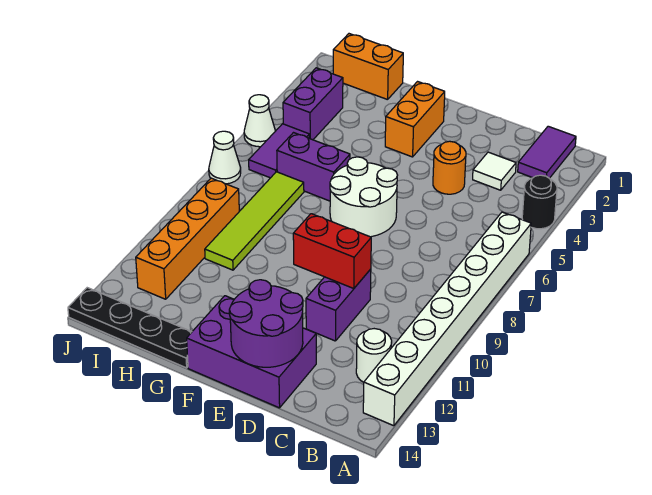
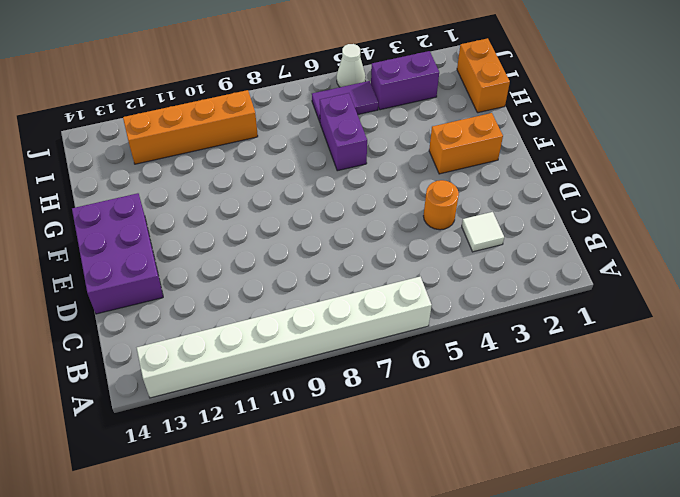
none -> black 1x1 round brick [522,175,557,229]
none -> purple 1x2 tile [518,126,576,178]
none -> white 1x1 round brick [356,329,392,382]

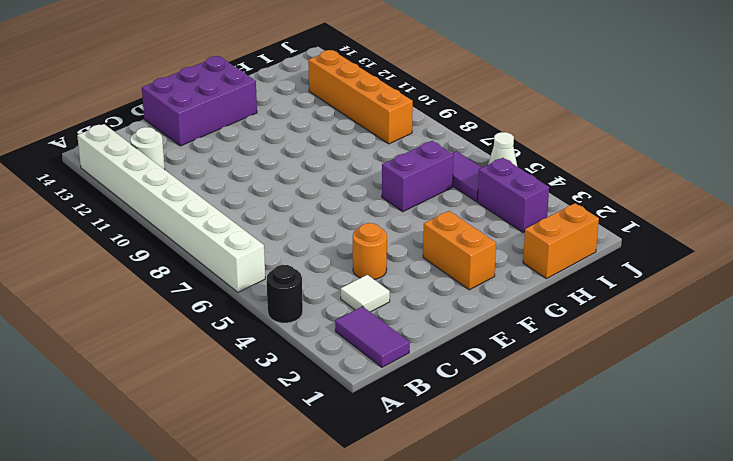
none -> purple 1x2 brick [306,269,371,341]
none -> white 2x2 round brick [330,157,397,237]
none -> black 1x4 plate [68,288,192,368]

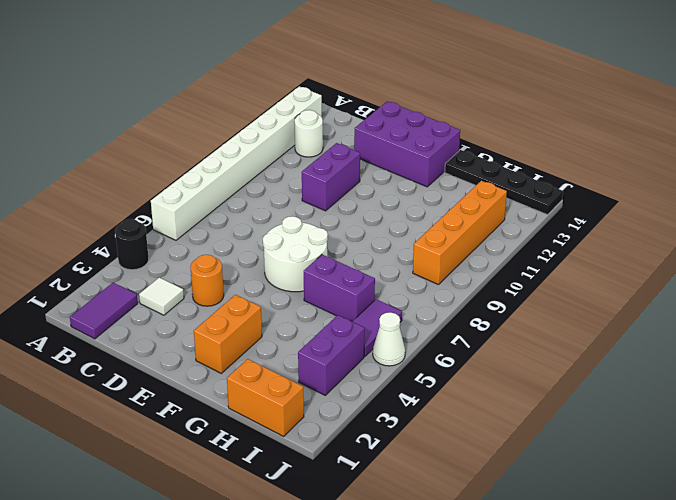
none -> lime 1x4 tile [205,172,304,270]
none -> white 1x1 cone [209,131,241,184]
none -> red 1x2 brick [293,214,371,289]

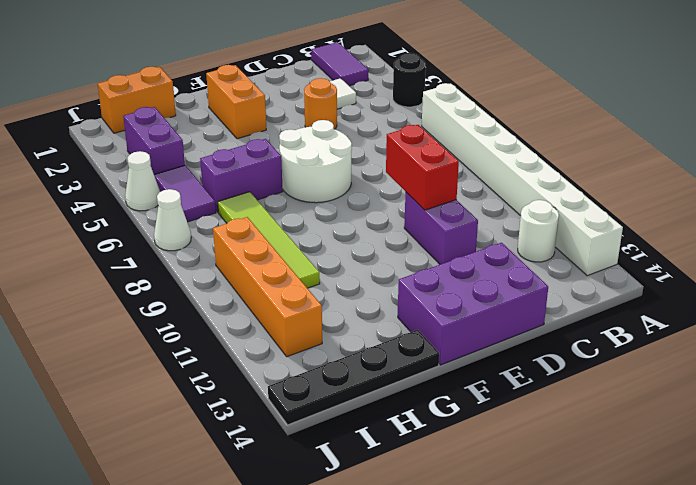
red 1x2 brick [386,125,459,210] -> red 1x2 brick turned to [293,214,371,289]
none -> purple 2x2 round brick [229,280,303,367]

